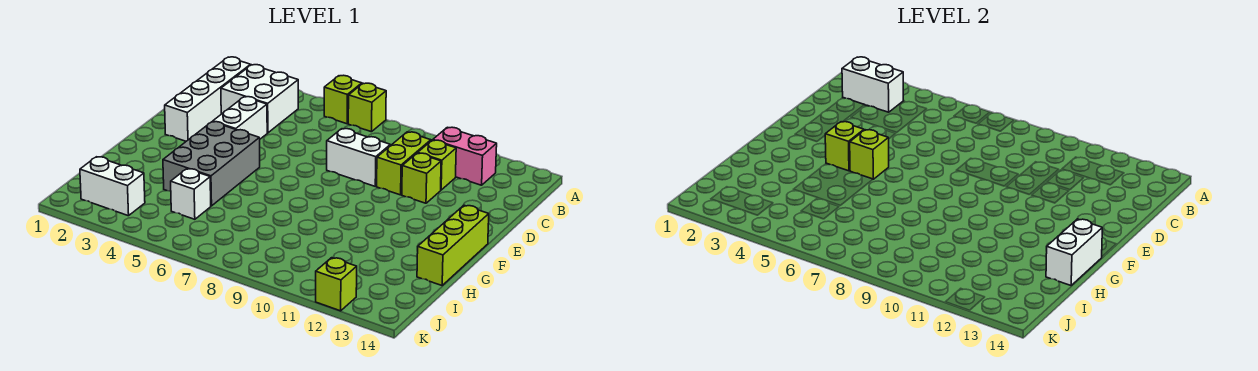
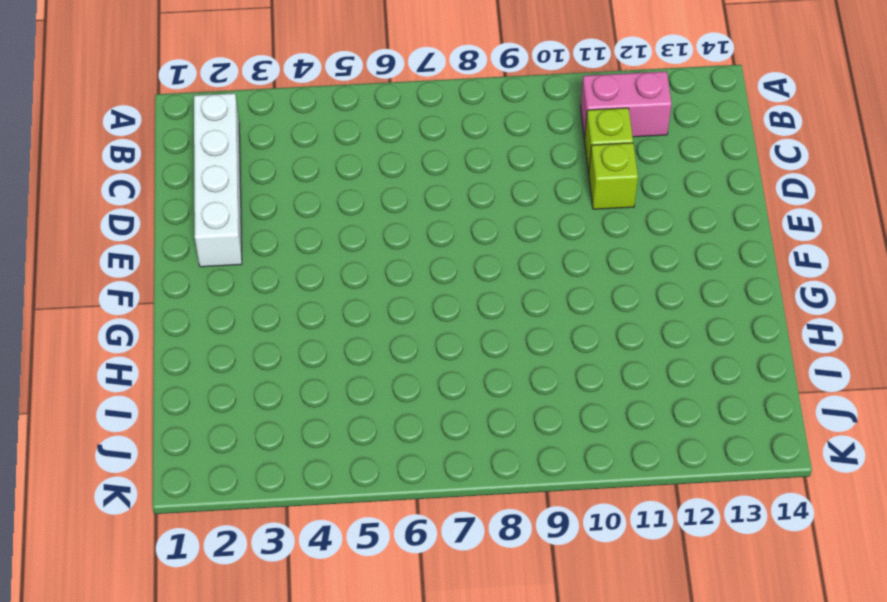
none -> lime 1x1 brick [324,75,362,124]
none -> lime 1x1 brick [348,83,386,132]
none -> white 2x2 brick [221,65,298,133]

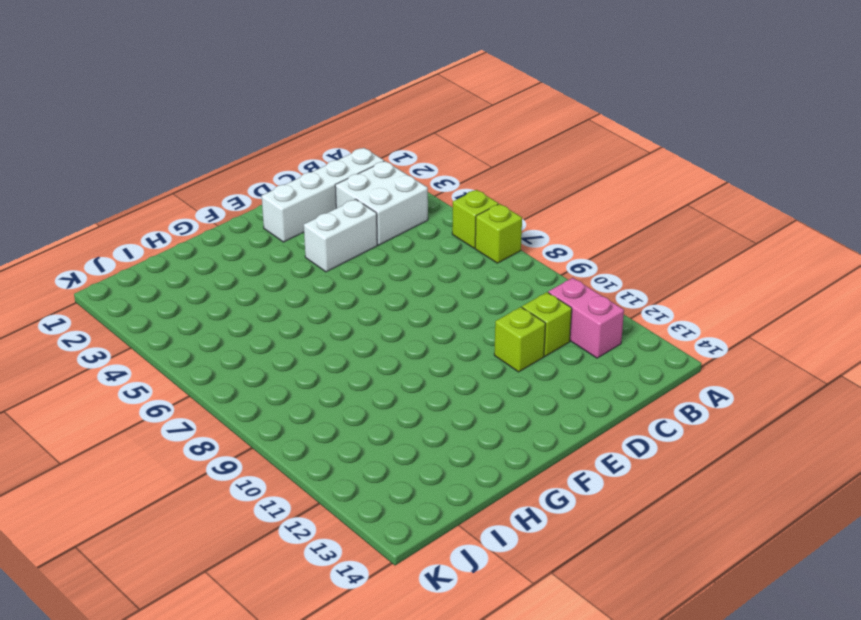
none -> lime 1x2 brick [377,132,431,195]
none -> white 1x2 brick [327,129,390,186]
none -> grey 2x3 brick [163,122,260,206]

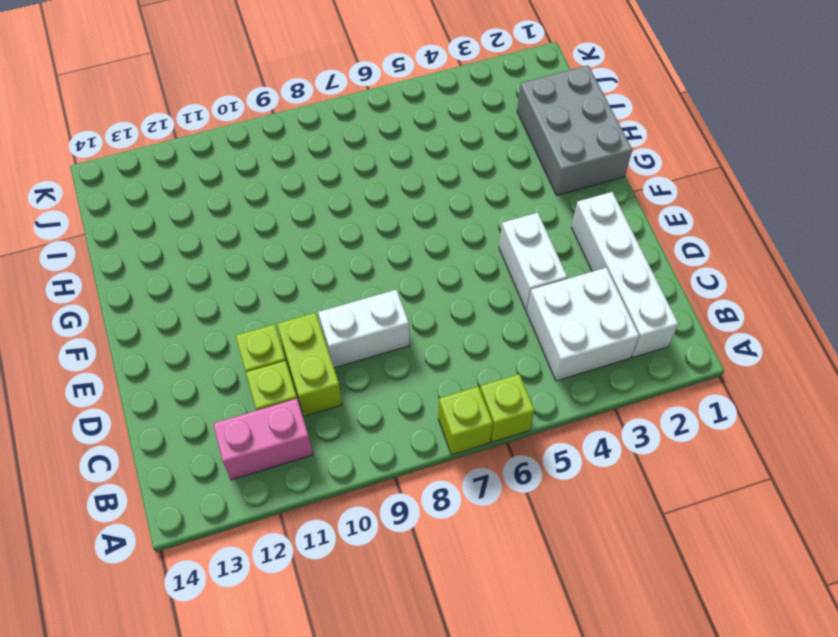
grey 2x3 brick [517,66,632,195] -> grey 2x3 brick moved to [163,122,260,206]
none -> lime 1x3 brick [417,205,489,285]
none -> white 1x1 brick [171,169,211,219]
none -> white 1x2 brick [80,157,145,216]

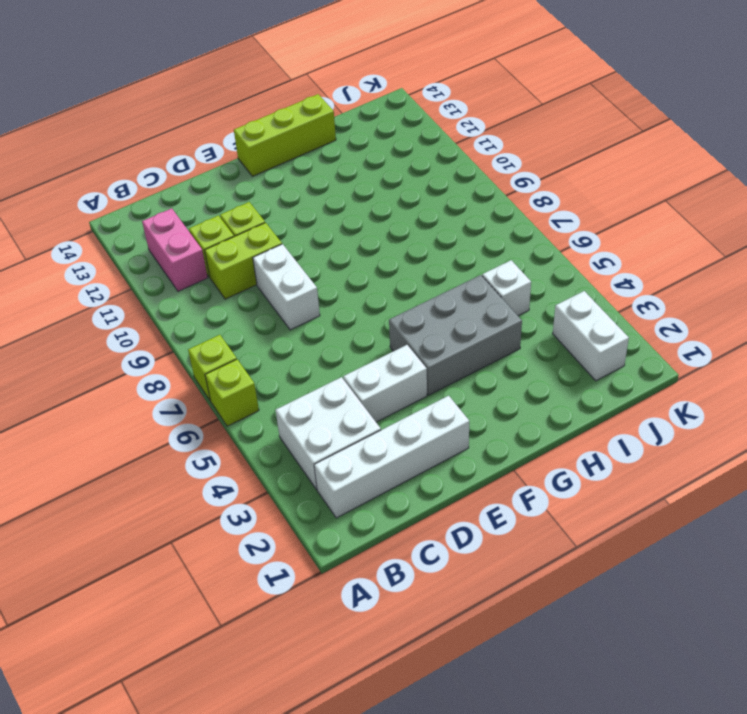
none -> lime 1x1 brick [316,258,357,311]
none -> white 1x2 brick [842,57,904,112]
none -> lime 1x1 brick [825,122,864,171]

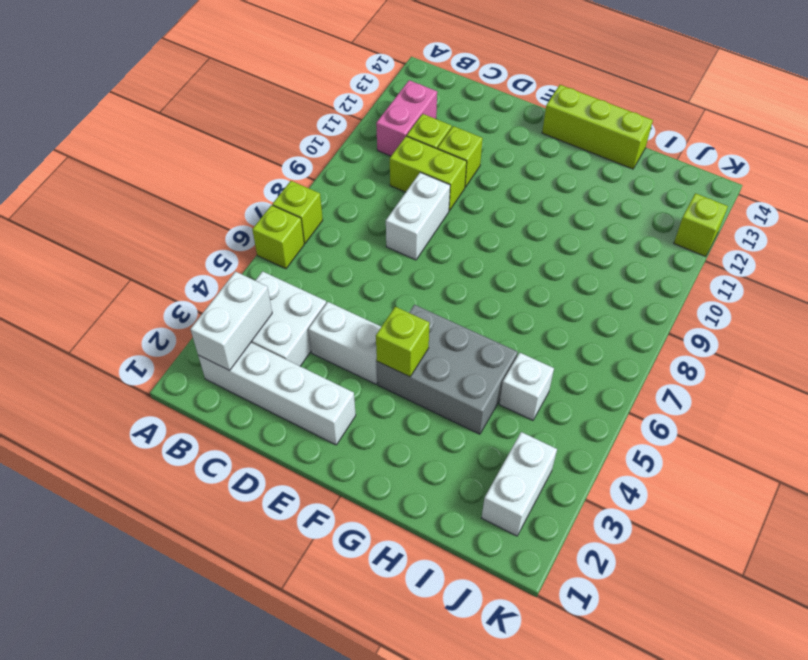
none -> lime 1x1 brick [850,130,889,179]
none -> white 1x2 brick [1046,219,1102,285]

